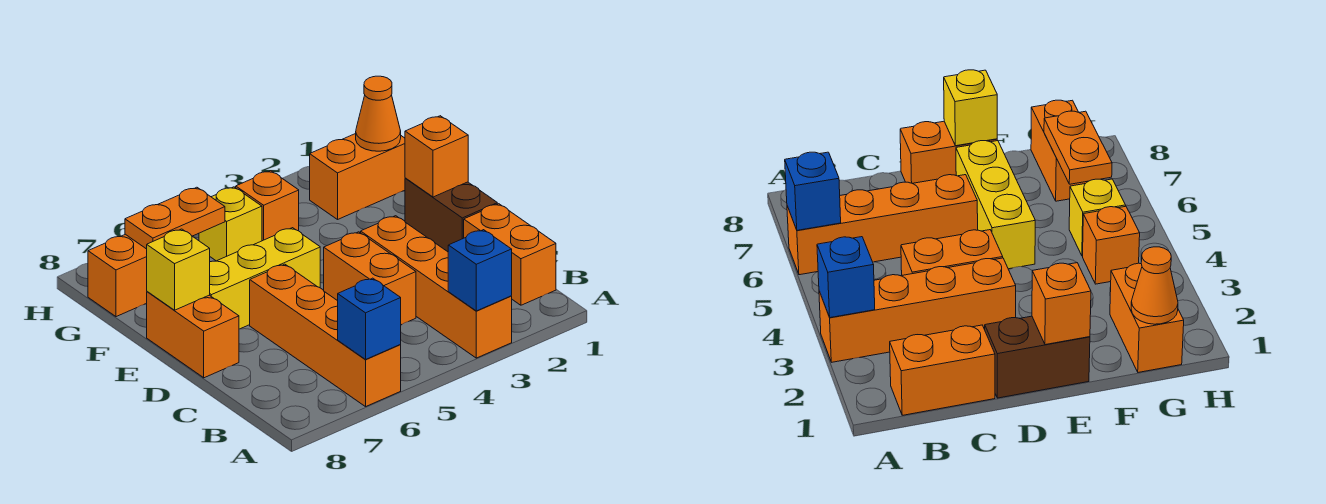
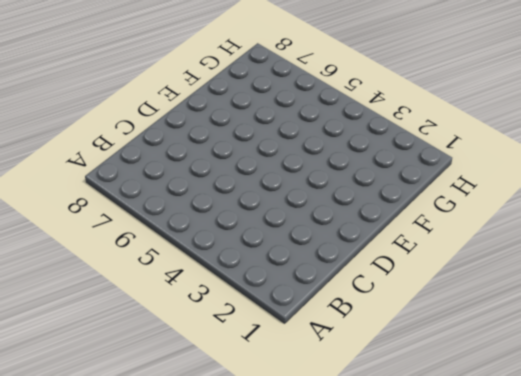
none -> orange 1x4 brick [361,216,512,358]
none -> orange 1x4 brick [250,264,401,407]
none -> orange 1x2 brick [464,204,556,305]

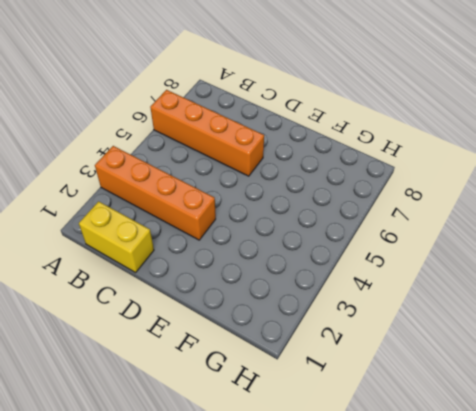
yellow 1x2 brick [79,201,154,273] -> orange 1x2 brick [464,204,556,305]
none -> orange 1x2 brick [324,232,416,325]
none -> brown 1x2 brick [405,178,497,252]
none -> orange 1x2 brick [147,292,239,378]

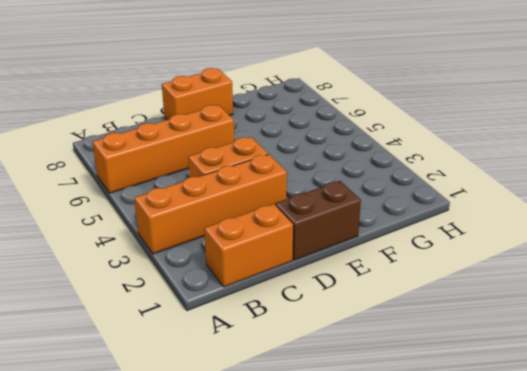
none -> yellow 1x3 brick [210,228,320,329]
none -> orange 1x2 brick [310,134,405,219]
none -> orange 1x1 brick [236,171,299,241]

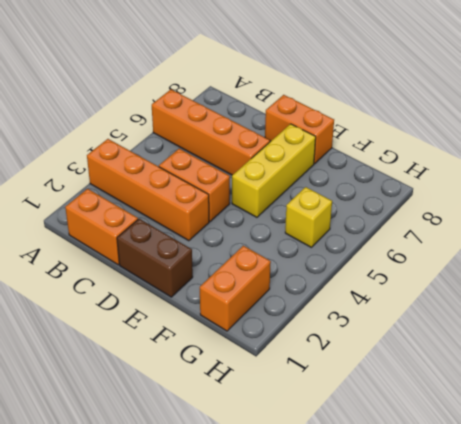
none -> orange 1x1 brick [236,171,299,241]
none -> orange 1x2 brick [88,234,147,317]
none -> blue 1x1 brick [448,230,512,311]

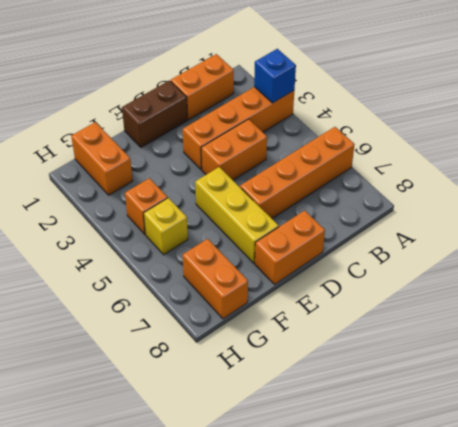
none -> blue 1x1 brick [338,278,401,359]
none -> orange 1x1 brick [405,116,468,197]
none -> yellow 1x1 brick [147,229,210,310]

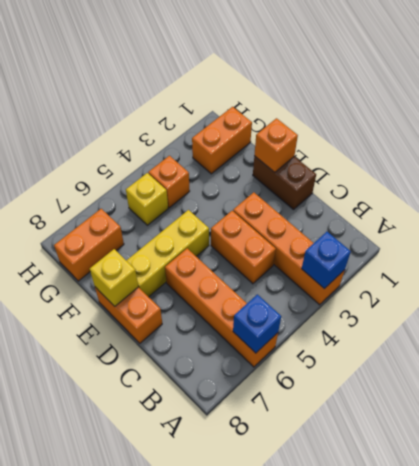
none -> orange 1x2 brick [464,204,556,305]
none -> orange 1x1 cone [356,76,401,151]
none -> orange 1x2 plate [125,187,225,249]

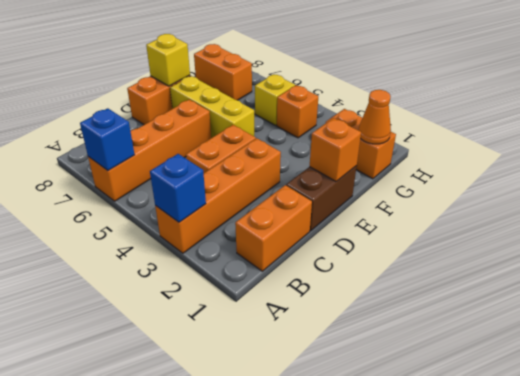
none -> orange 1x2 plate [125,187,225,249]

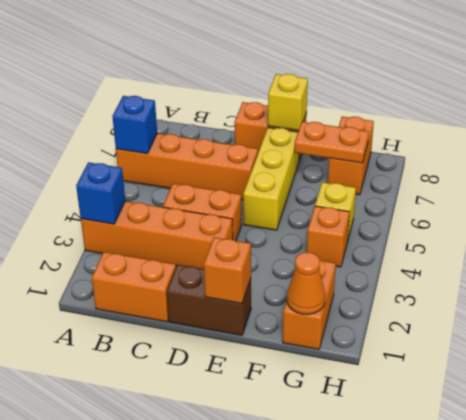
orange 1x2 plate [294,122,369,163] -> orange 1x2 plate turned to [125,187,225,249]

